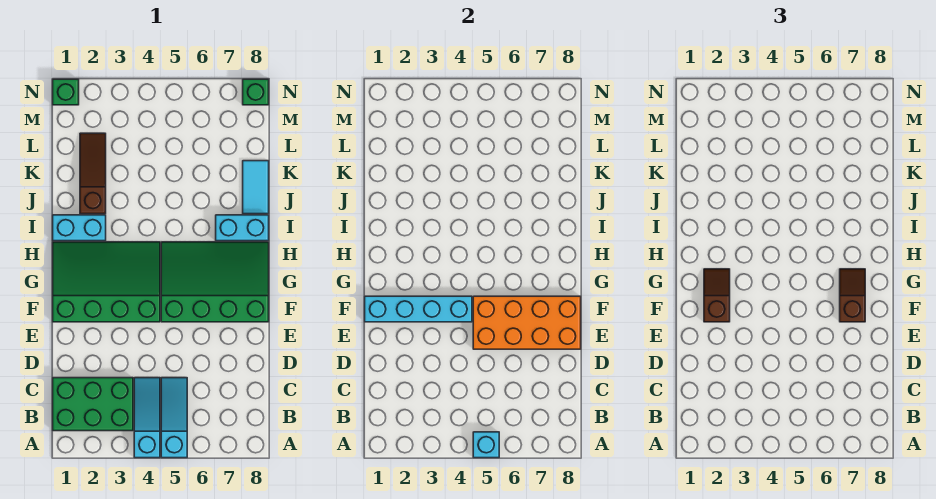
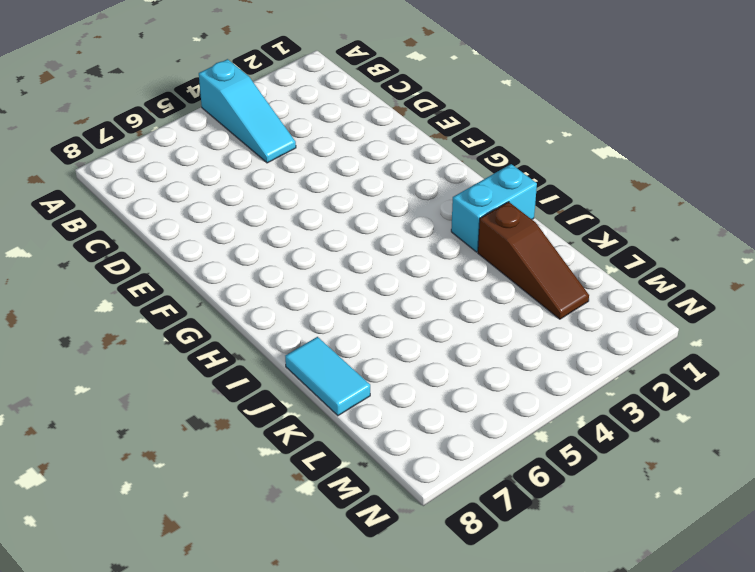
none -> cyan 1x3 slope [161,378,187,458]
none -> green 2x3 brick [53,378,133,431]
none -> green 3x4 slope [53,242,160,322]

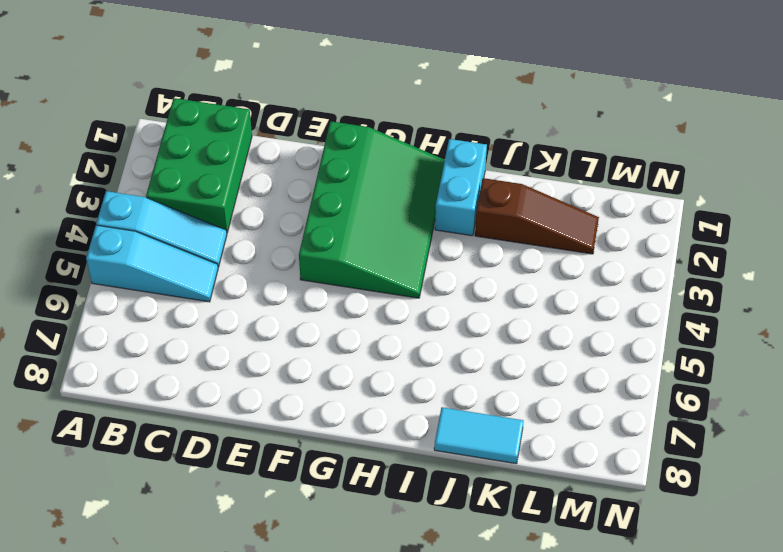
none -> green 3x4 slope [161,242,269,322]
none -> cyan 1x2 brick [216,215,269,241]
none -> green 1x1 brick [53,79,79,105]

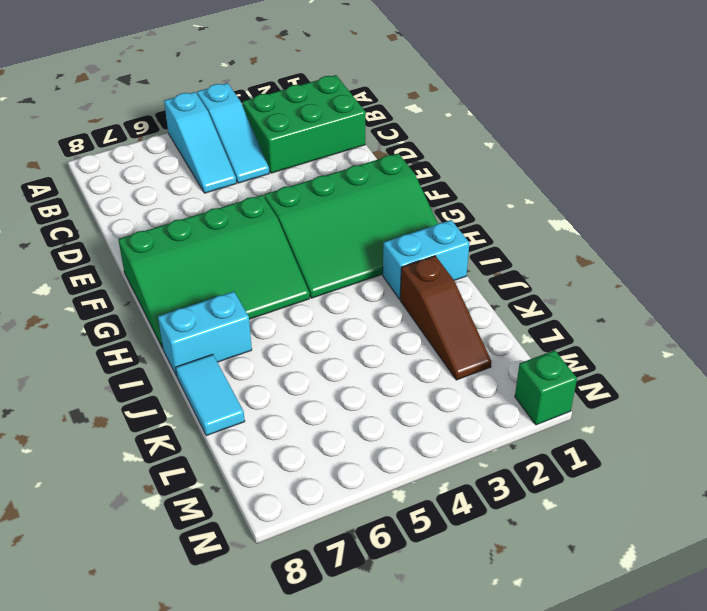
none -> green 1x1 brick [243,79,269,105]
none -> cyan 1x1 brick [473,432,499,458]
none -> orange 2x4 brick [473,296,581,349]

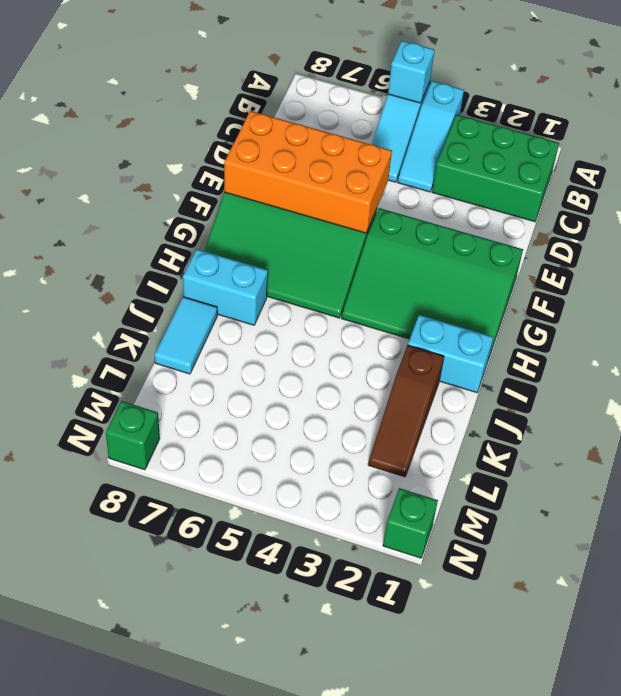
none -> cyan 1x4 brick [365,296,472,322]
none -> brown 1x2 slope [704,269,730,322]
none -> brown 1x2 slope [840,269,865,322]

